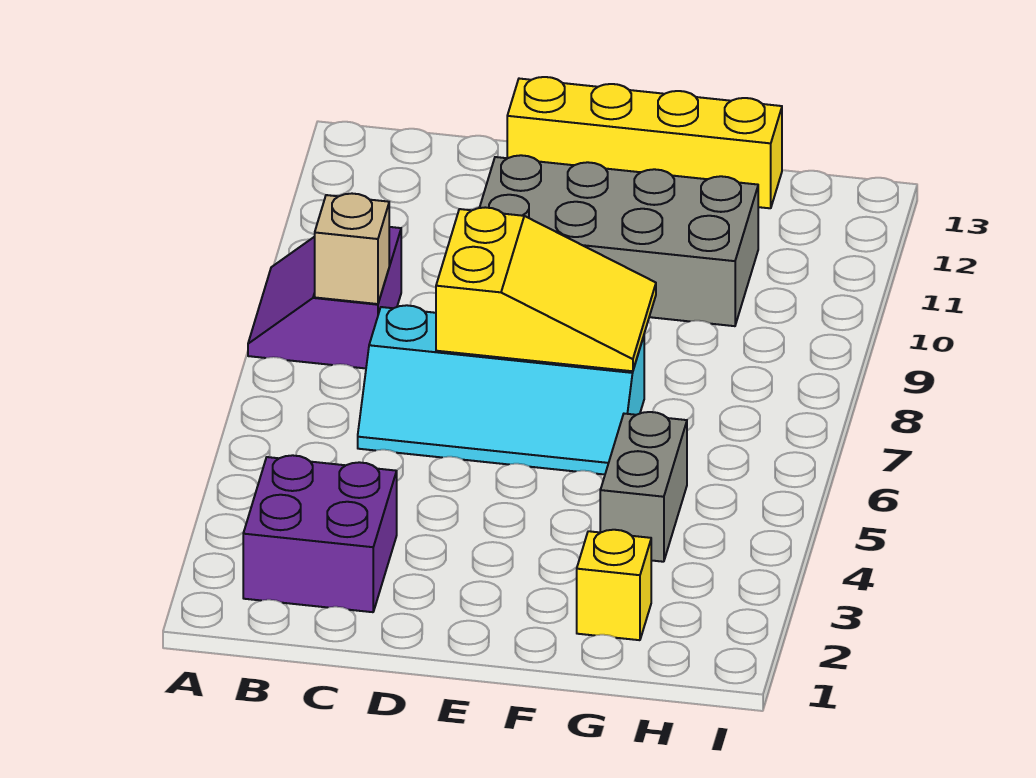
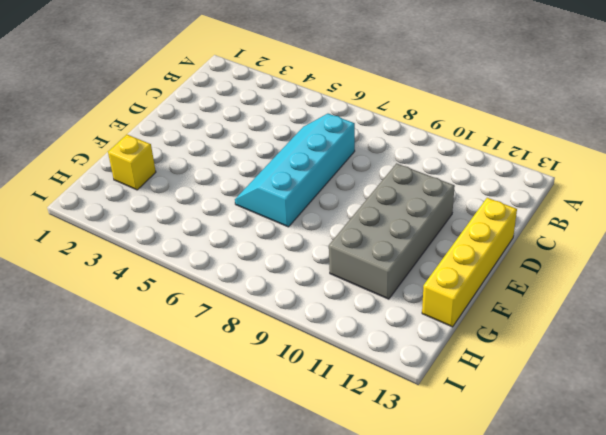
none -> purple 2x2 slope [248,227,401,368]
none -> purple 2x2 brick [243,455,397,612]

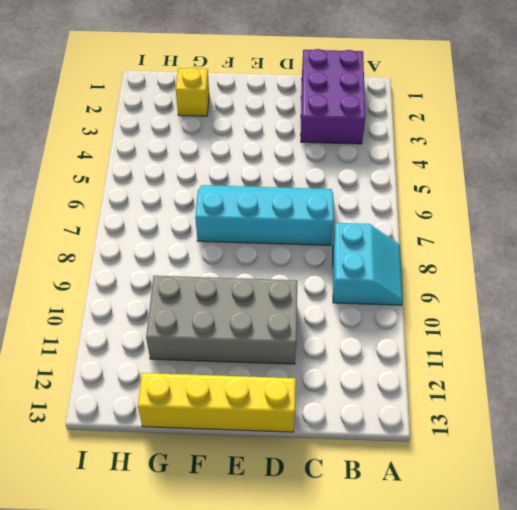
cyan 2x2 slope [333,223,403,305] -> purple 2x2 slope [248,227,401,368]
purple 2x3 brick [301,49,365,144] -> purple 2x2 brick [243,455,397,612]
none -> grey 1x2 brick [600,412,687,562]
none -> tan 1x1 brick [315,194,389,304]

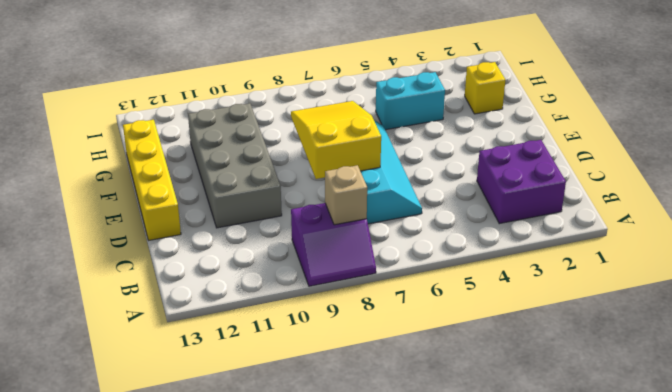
cyan 1x2 brick [376,72,445,130] -> grey 1x2 brick [600,412,687,562]

